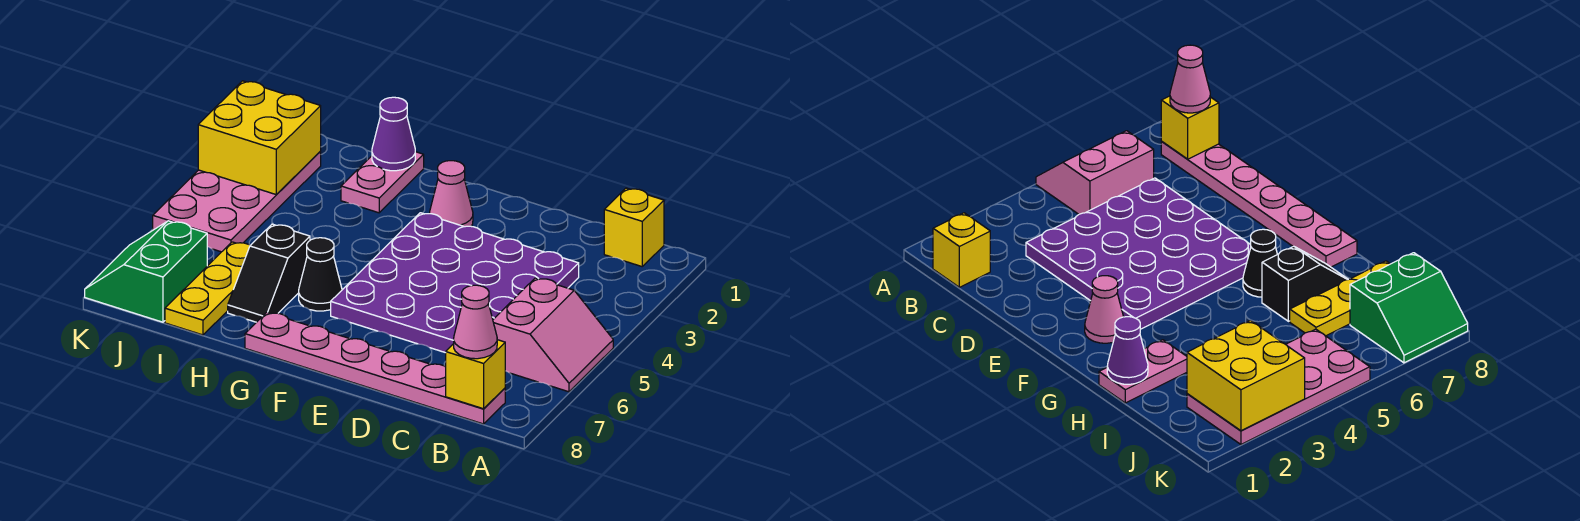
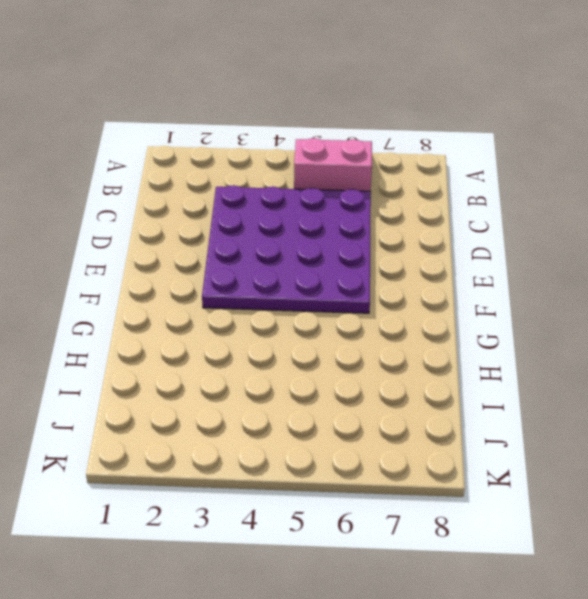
none -> yellow 1x1 brick [604,188,664,266]
none -> pink 1x6 plate [245,312,505,424]
none -> pink 1x1 cone [430,161,473,227]

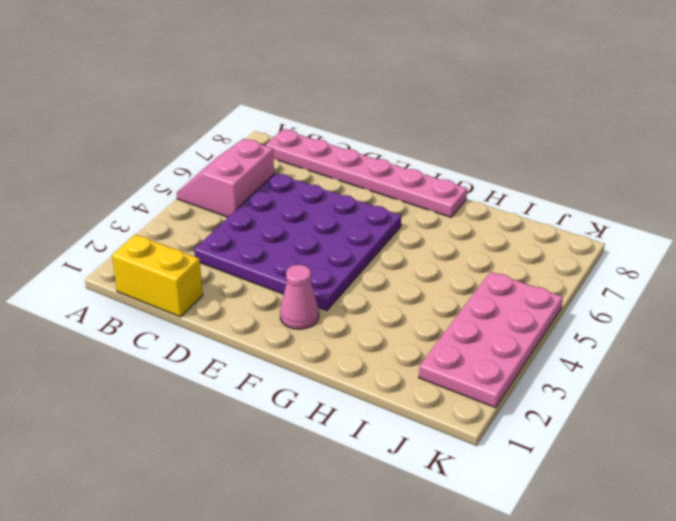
yellow 1x2 brick [112,234,203,317] -> yellow 1x1 brick [604,188,664,266]
none -> black 1x1 cone [299,238,342,311]
none -> pink 1x2 plate [341,152,424,213]
none -> black 1x2 slope [228,224,310,322]

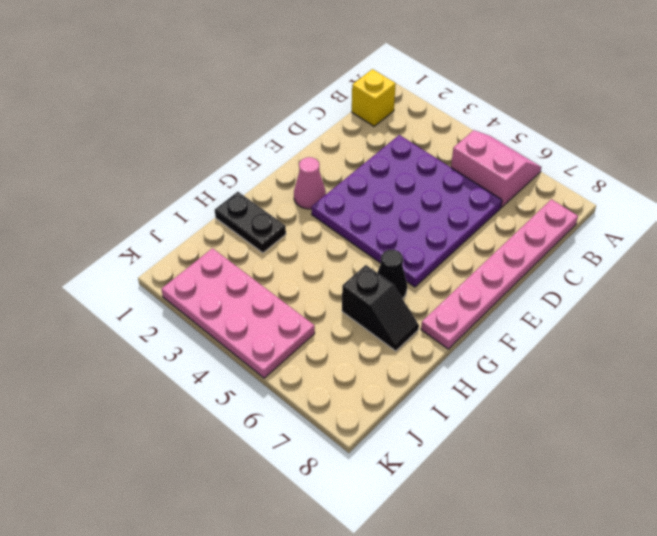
black 1x2 plate [215,192,286,253] -> pink 1x2 plate [341,152,424,213]
none -> yellow 1x3 plate [165,242,250,335]
none -> green 2x2 slope [85,221,207,322]
none -> yellow 1x1 brick [446,340,505,409]

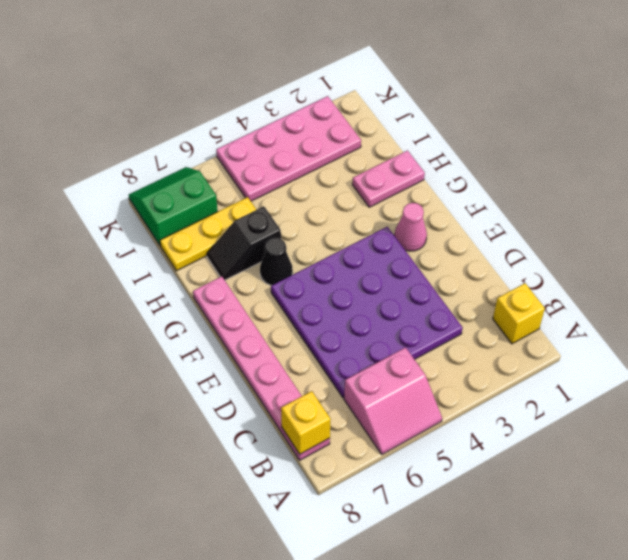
none -> purple 1x1 cone [372,97,415,171]
none -> yellow 2x2 brick [198,81,321,195]
none -> pink 1x1 cone [454,285,497,359]

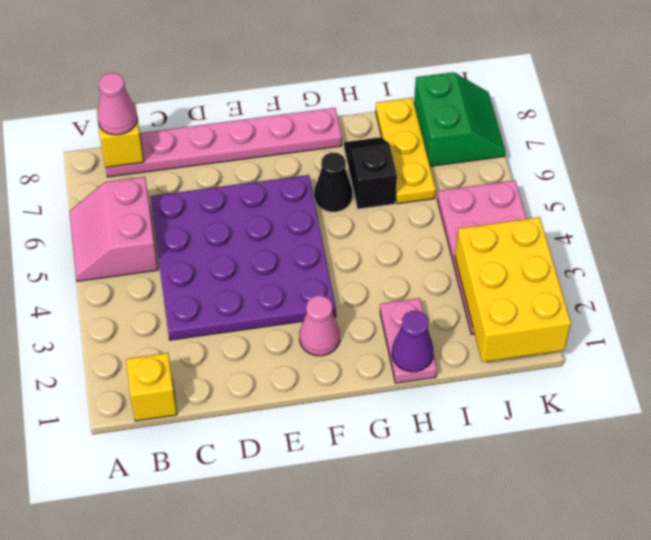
yellow 2x3 brick [455,217,571,362] -> yellow 2x2 brick [198,81,321,195]

